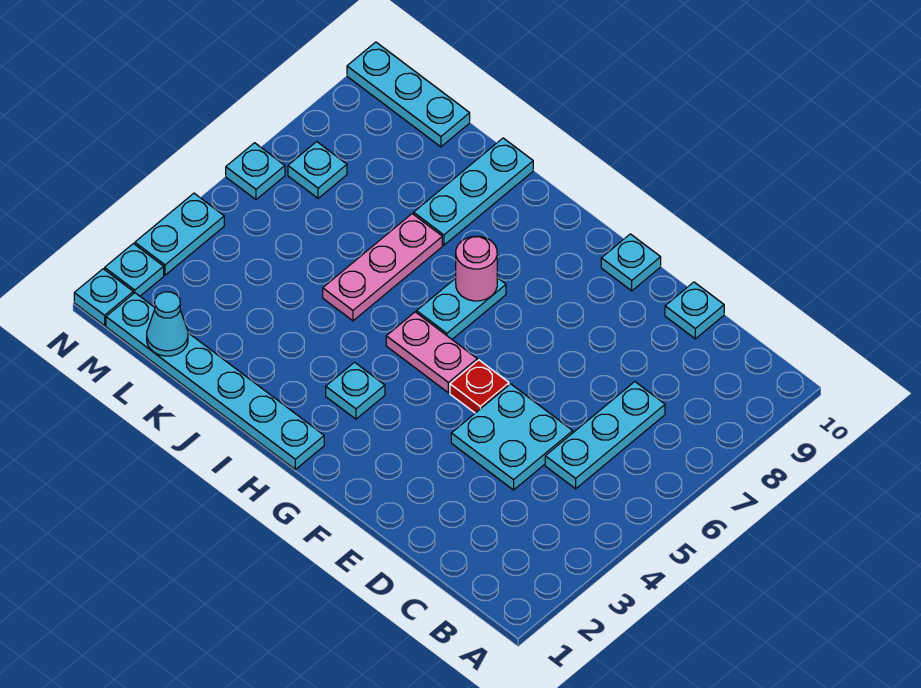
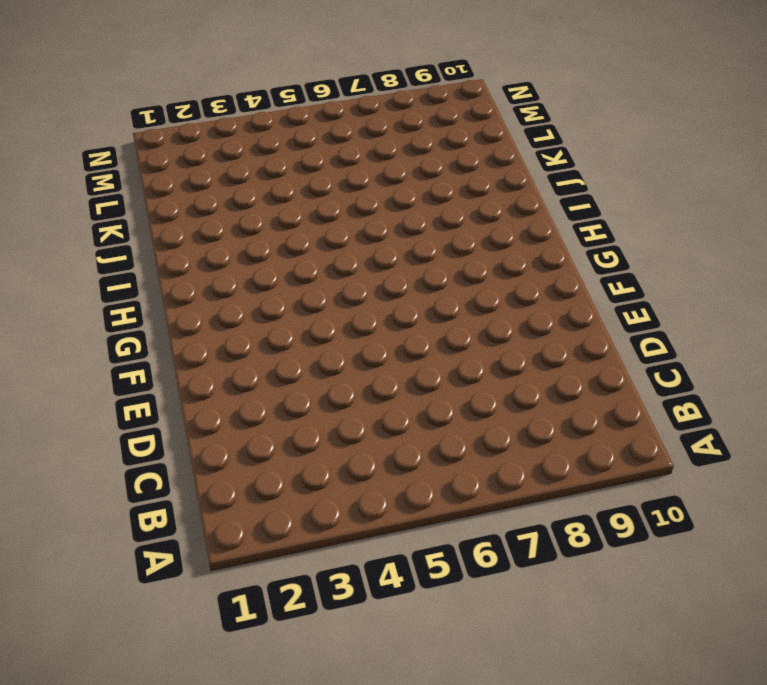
none -> cyan 1x3 plate [545,382,665,489]
none -> cyan 2x2 plate [451,384,573,490]
none -> cyan 1x1 plate [665,282,724,339]

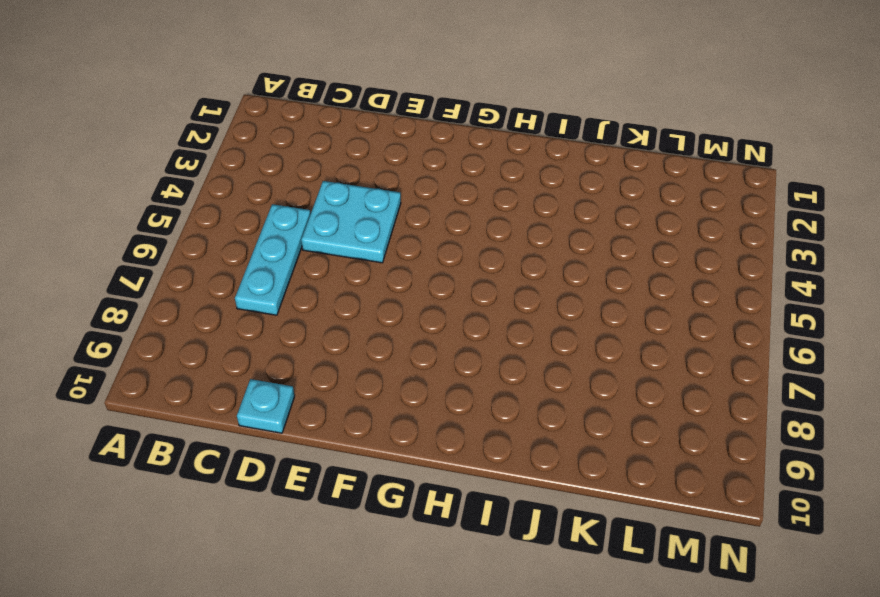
none -> red 1x1 plate [450,360,509,413]
none -> cyan 1x1 plate [601,234,661,291]
none -> pink 1x2 plate [386,312,477,393]

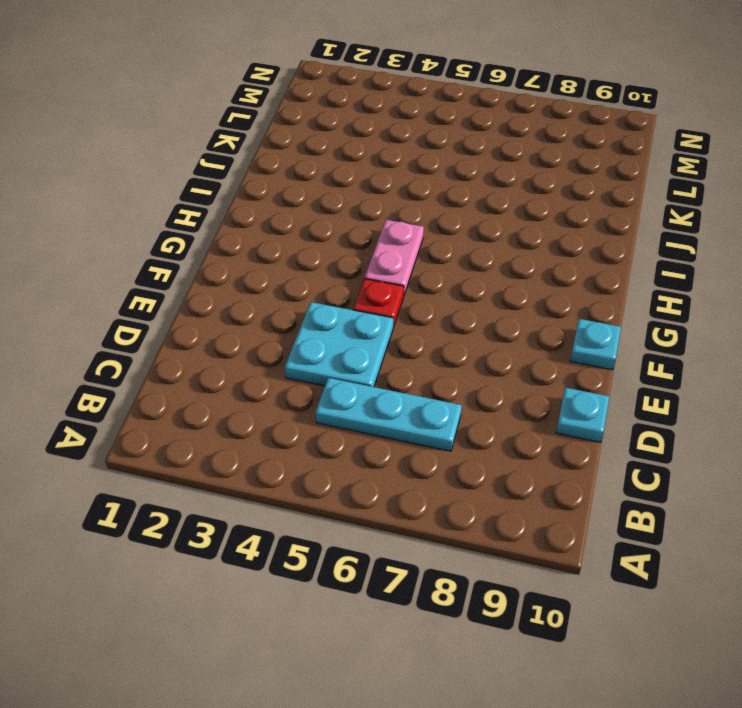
none -> cyan 1x6 plate [106,293,324,469]
none -> cyan 1x1 plate [326,362,385,419]
none -> cyan 1x2 plate [417,278,506,339]

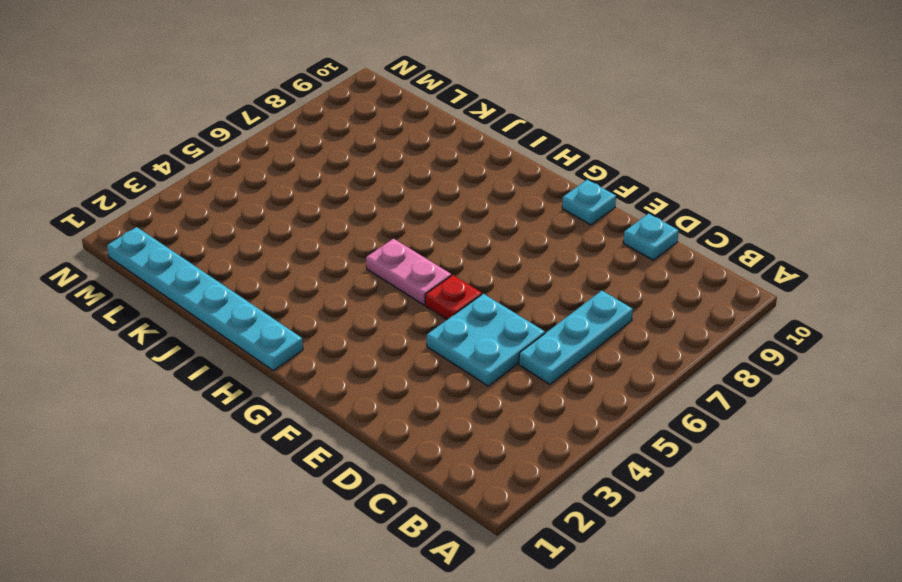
none -> cyan 1x1 plate [326,362,385,419]
none -> cyan 1x2 plate [417,278,506,339]
none -> pink 1x3 plate [323,214,442,321]

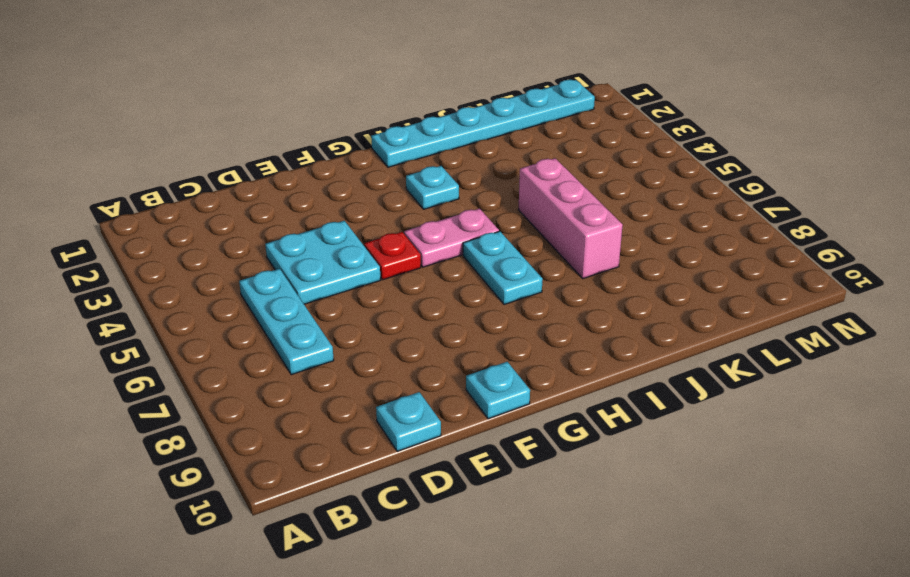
pink 1x3 brick [518,158,623,278] -> pink 1x3 plate [323,214,442,321]
none -> cyan 1x3 plate [414,138,533,245]
none -> cyan 1x3 plate [347,42,470,147]
none -> cyan 1x1 plate [288,142,347,198]

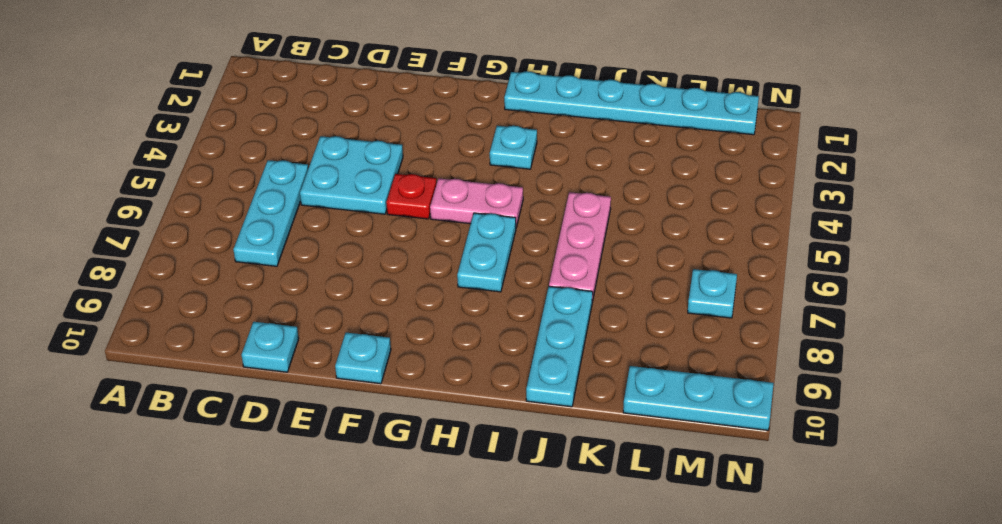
none -> cyan 1x1 plate [74,269,133,326]
none -> cyan 1x1 plate [105,244,164,296]
none -> cyan 1x2 plate [135,193,224,275]

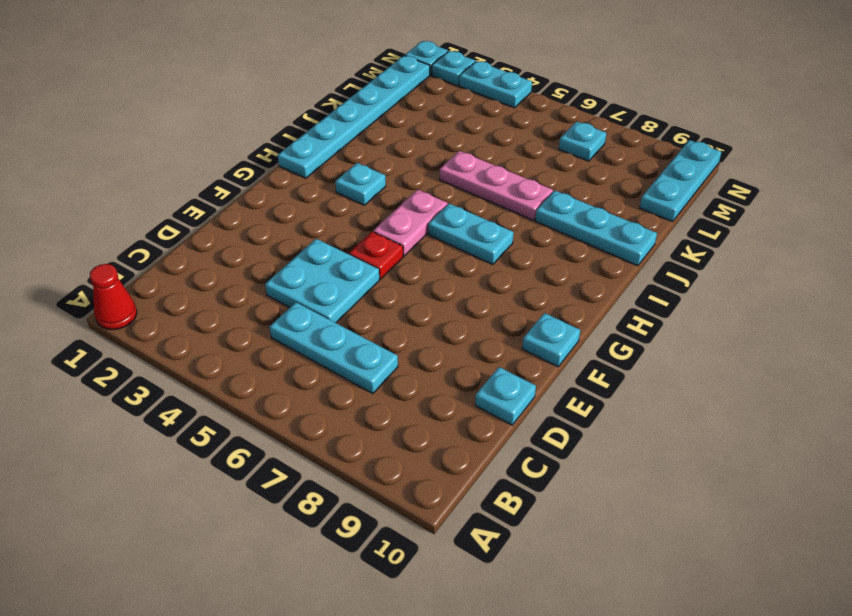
red 1x1 cone [90,264,137,330] -> none
none -> cyan 1x1 plate [226,143,285,199]
none -> pink 1x1 round brick [456,236,497,301]
none -> cyan 1x1 cone [147,292,188,356]

